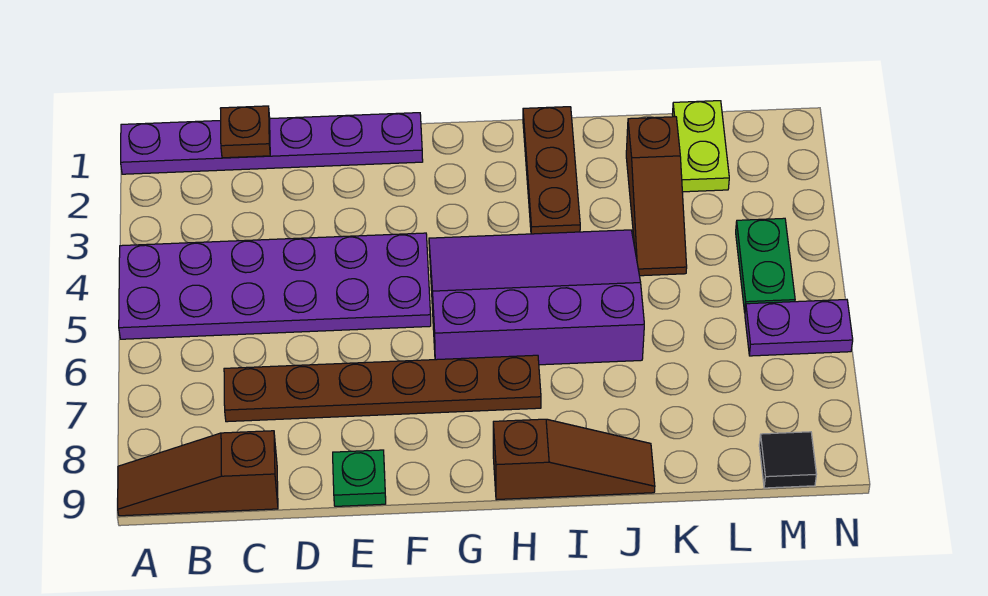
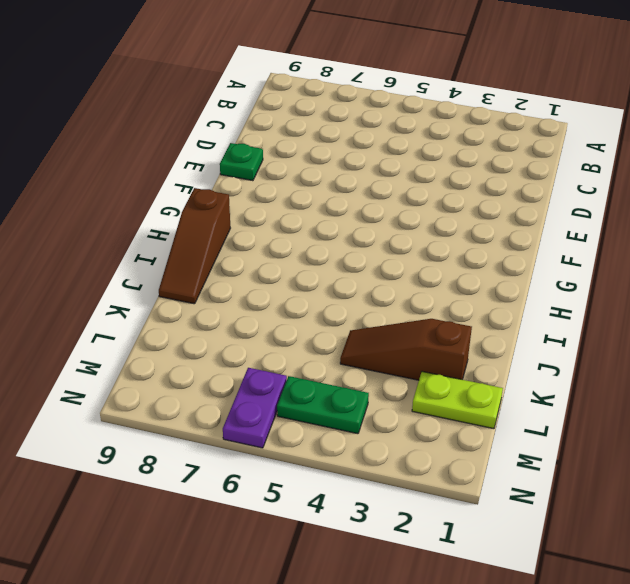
none -> purple 1x6 plate [121,113,423,174]
none -> purple 2x6 plate [119,233,431,339]
none -> brown 1x3 slope [118,431,278,516]

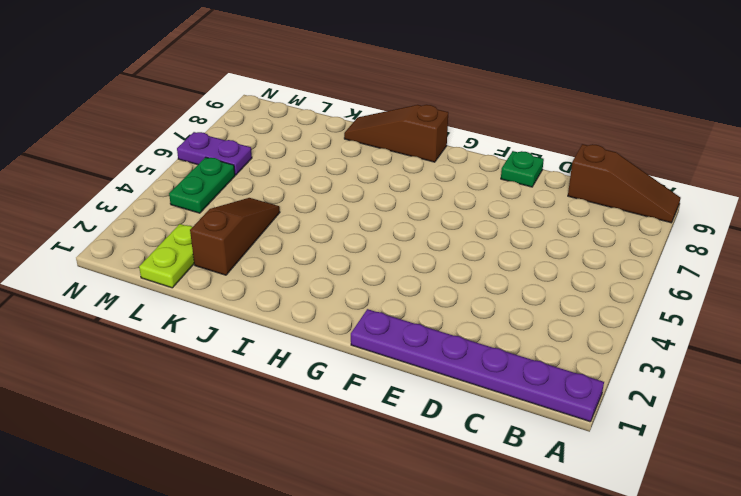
none -> purple 2x6 plate [119,233,431,339]
none -> brown 1x6 plate [224,355,541,422]
none -> purple 3x4 slope [429,230,644,365]

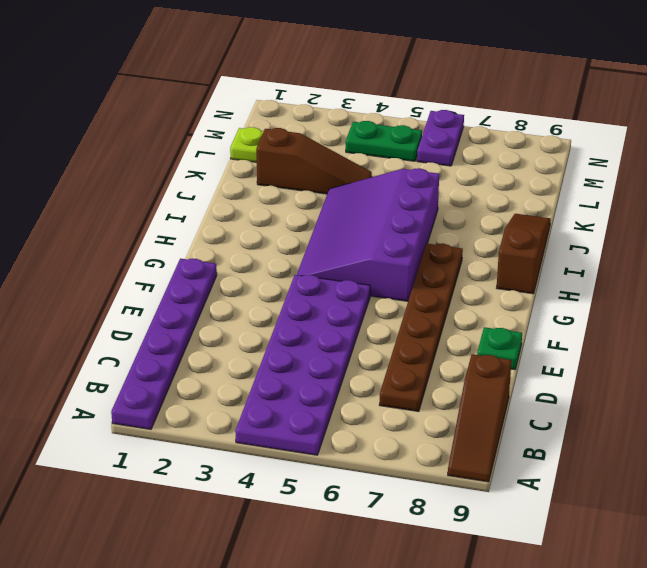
none -> brown 1x3 plate [523,107,580,234]
none -> black 1x1 tile [759,432,816,488]
none -> brown 1x1 plate [220,106,270,158]

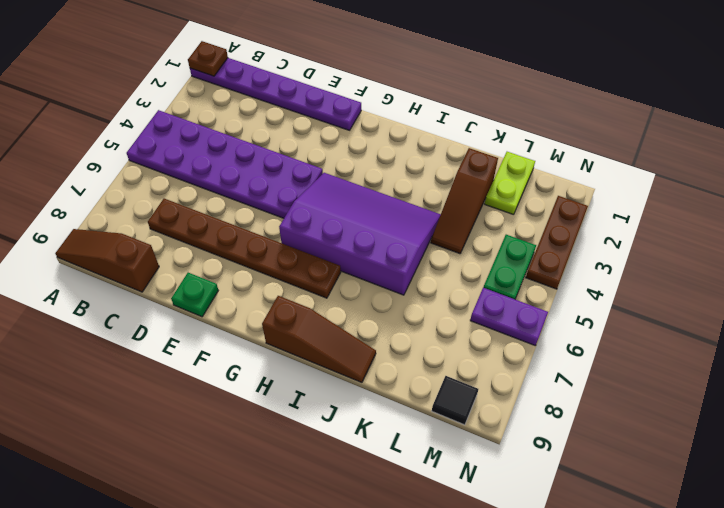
brown 1x1 plate [188,41,228,76] -> brown 1x1 plate moved to [220,106,270,158]
brown 1x3 plate [526,196,588,289] -> brown 1x3 plate moved to [523,107,580,234]

